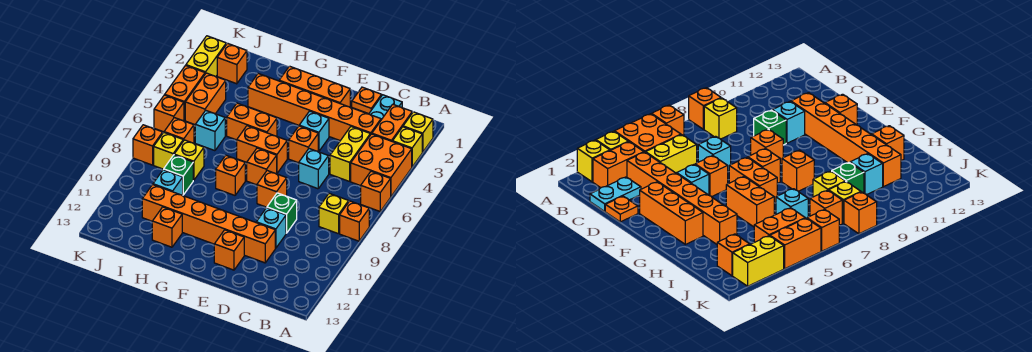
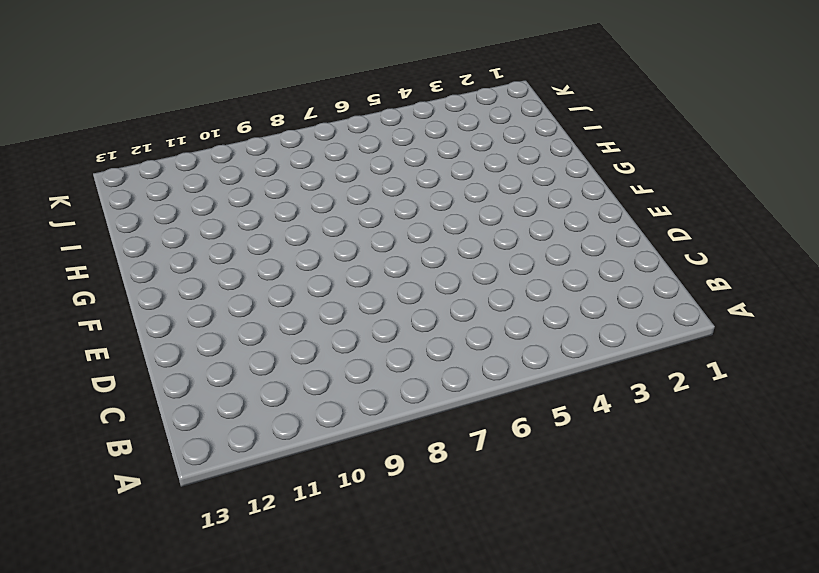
none -> yellow 1x1 brick [403,112,433,152]
none -> yellow 1x1 brick [393,127,422,167]
none -> orange 2x2 brick [351,134,412,196]
none -> orange 1x1 brick [361,171,391,211]

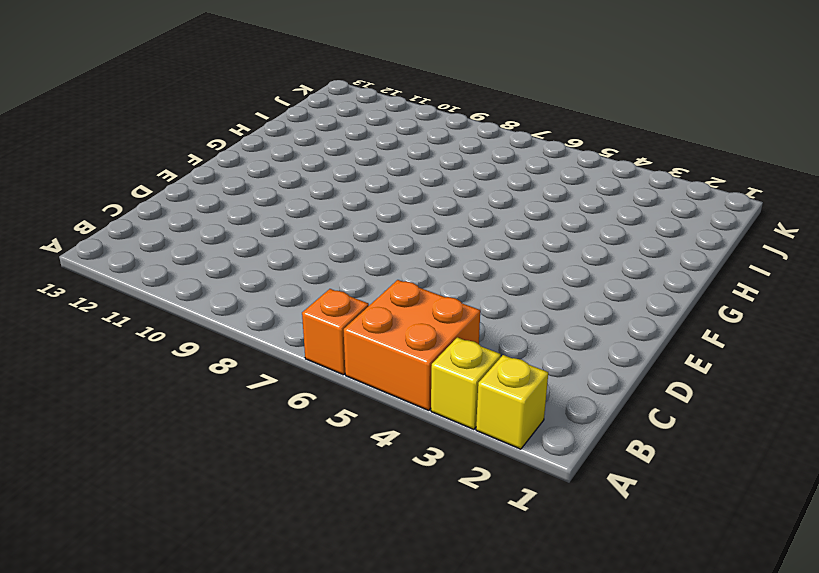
none -> orange 1x1 brick [340,201,369,241]
none -> orange 1x2 brick [372,104,413,142]
none -> yellow 1x1 brick [319,193,349,234]
none -> cyan 1x2 plate [369,95,402,120]

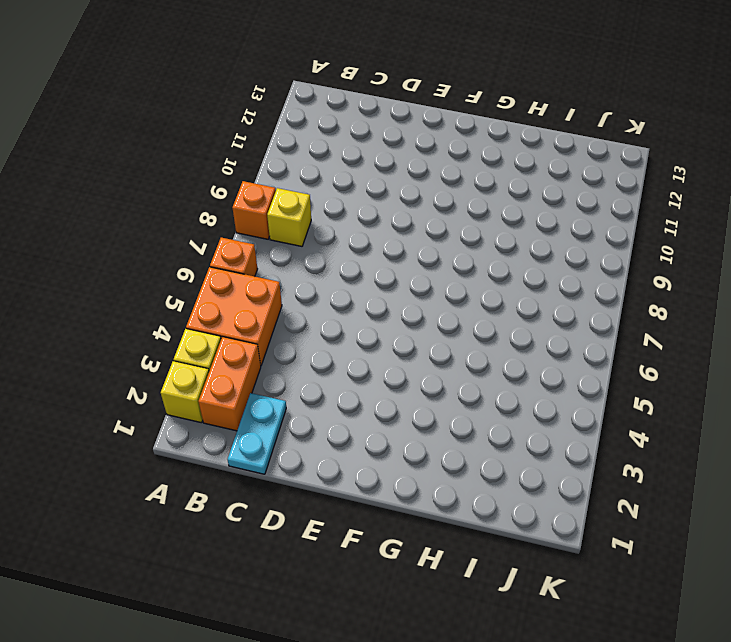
none -> orange 1x6 brick [248,74,381,141]
none -> yellow 1x2 brick [330,127,370,181]
none -> orange 1x1 plate [352,87,382,114]
none -> cyan 1x1 brick [299,149,329,189]

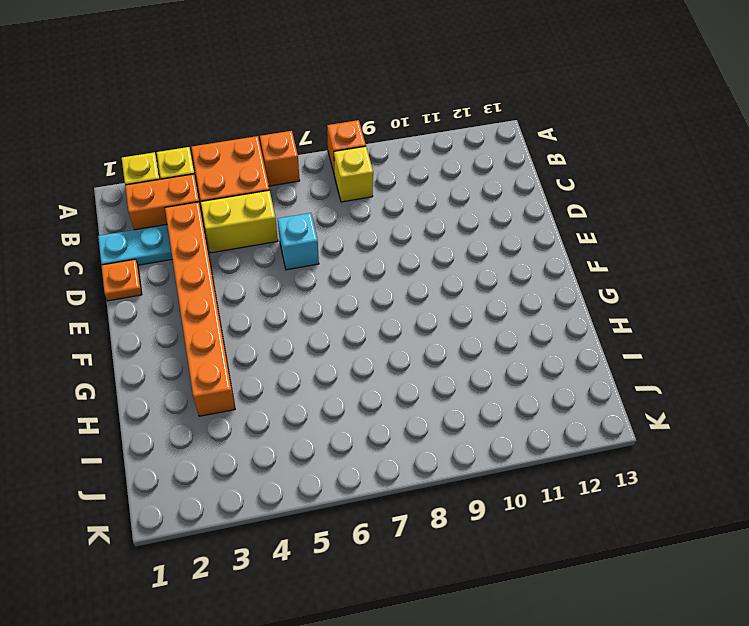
none -> green 1x1 brick [267,193,297,233]
none -> cyan 1x1 brick [256,208,286,248]
none -> orange 1x6 brick [142,185,275,263]
none -> orange 1x3 brick [279,66,350,107]

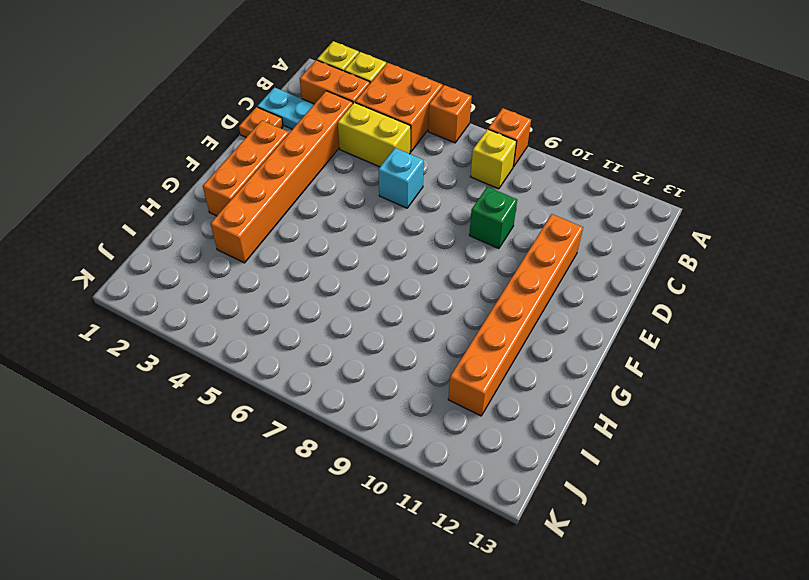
none -> cyan 1x1 brick [256,208,286,248]
none -> cyan 1x1 brick [299,111,329,151]
none -> orange 1x1 brick [289,126,318,163]
none -> orange 1x1 brick [257,171,287,207]

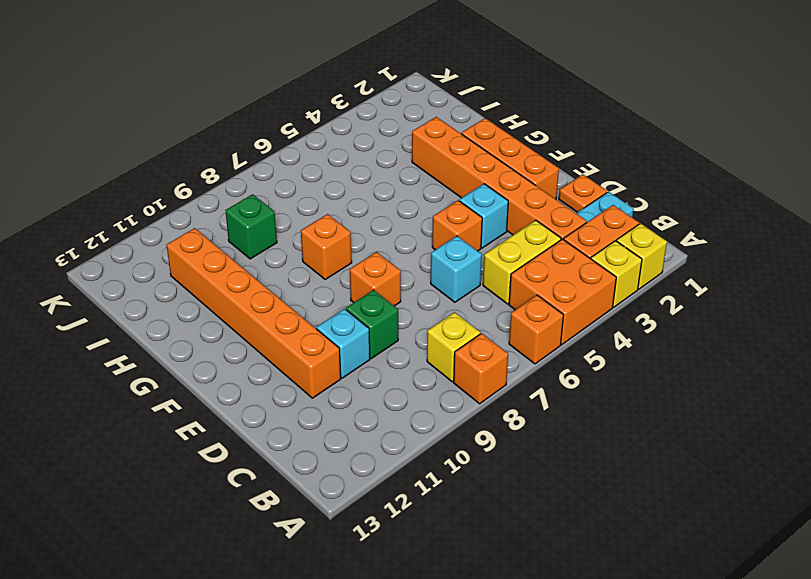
none -> orange 1x1 brick [214,230,244,270]
none -> orange 1x2 brick [237,126,287,173]
none -> orange 1x1 brick [247,148,277,185]
none -> orange 1x2 brick [227,103,277,140]

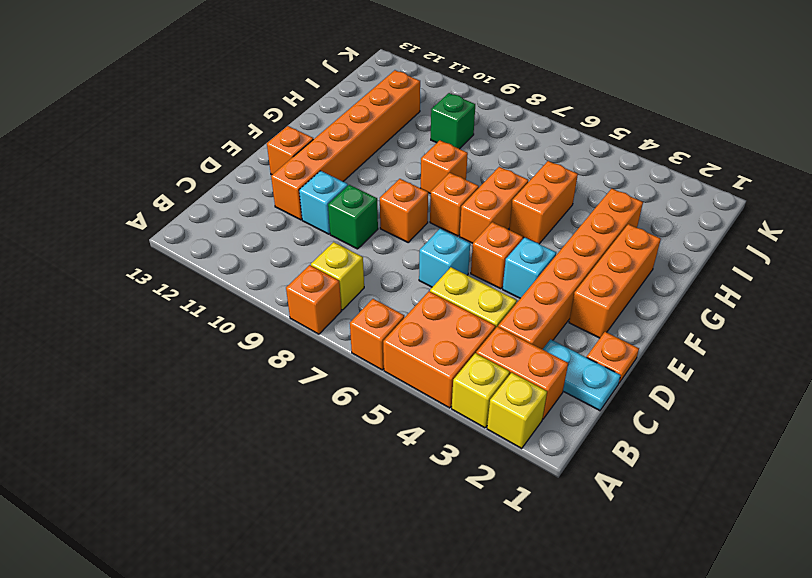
none -> orange 1x1 brick [152,207,182,247]
none -> cyan 1x1 brick [195,110,225,151]
none -> yellow 1x1 brick [174,140,204,180]
none -> cyan 1x1 brick [153,170,183,195]

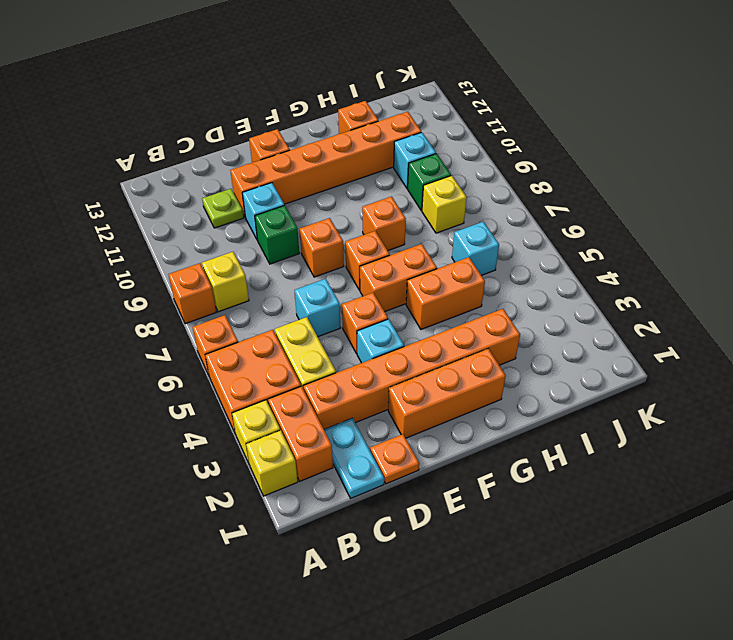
lime 1x1 plate [202,189,244,228] -> none
none -> orange 1x1 brick [217,43,247,84]
none -> orange 1x2 brick [185,73,226,124]
none -> orange 1x1 brick [164,118,194,143]
none -> yellow 1x1 brick [154,133,183,169]

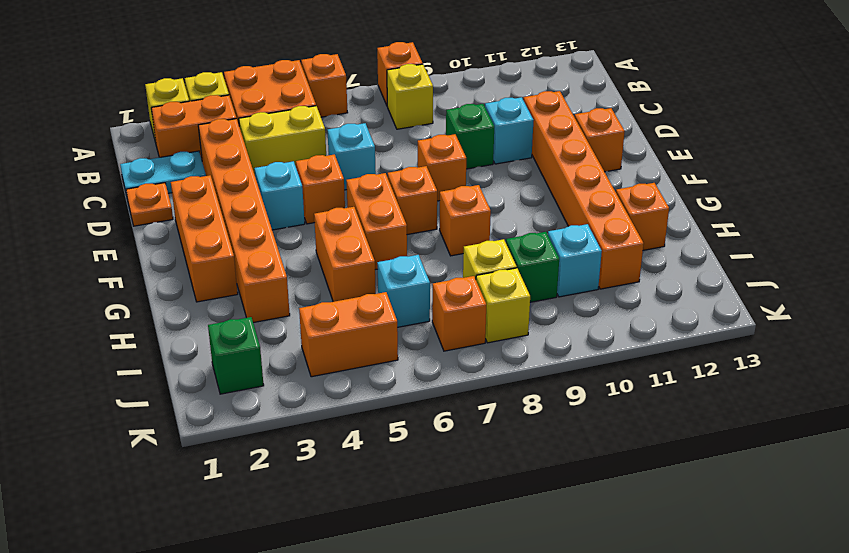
green 1x1 brick [208,317,264,394] -> orange 1x1 brick [217,43,247,84]
none -> yellow 1x2 brick [186,36,226,77]
none -> orange 1x2 brick [165,65,205,120]
none -> orange 1x1 brick [154,95,184,132]
none -> orange 1x1 brick [133,125,163,165]

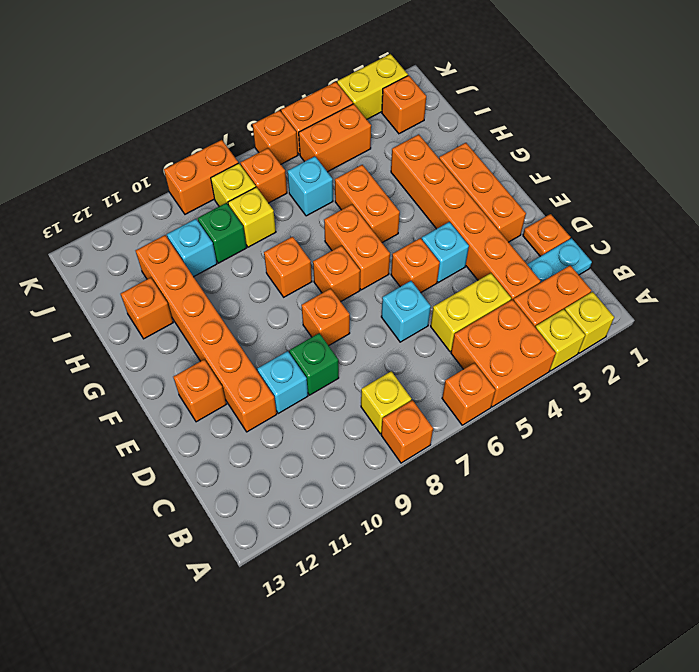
orange 1x2 brick [164,140,238,214] -> orange 1x1 brick [133,125,163,165]

